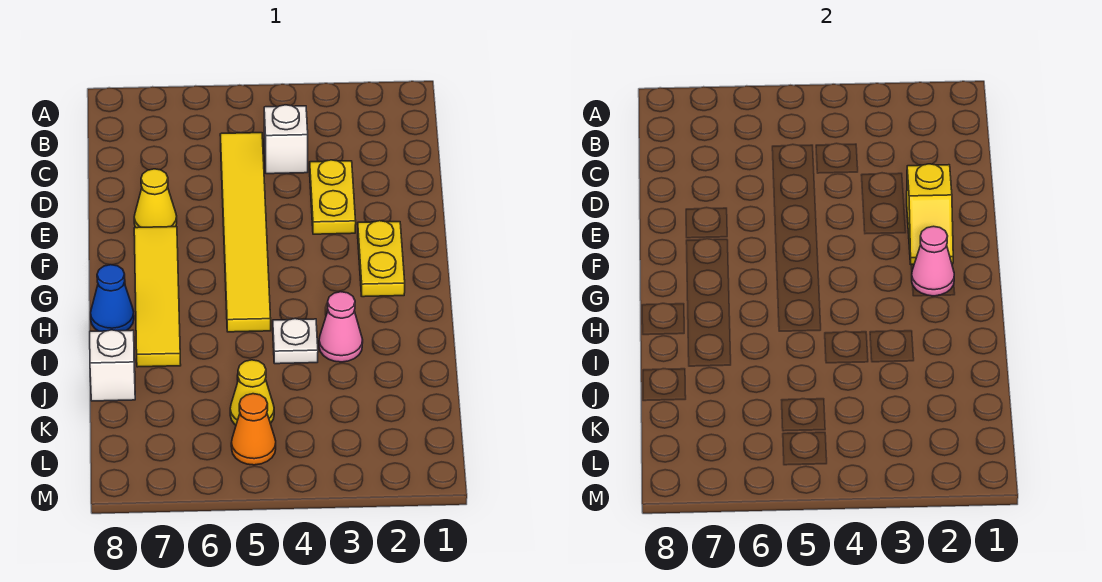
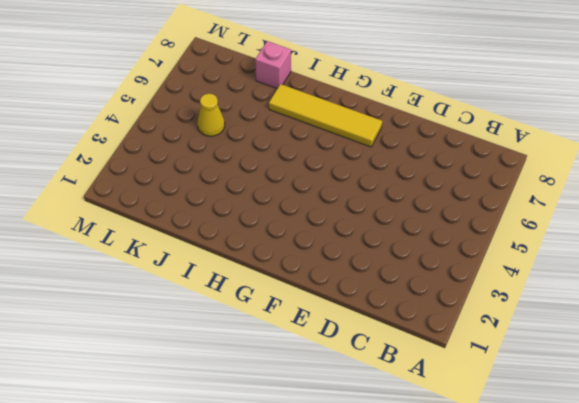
pink 1x1 brick [255,41,291,89] -> white 1x1 brick [90,330,135,401]
none -> white 1x1 brick [264,105,308,174]
none -> yellow 1x6 tile [220,133,271,332]
none -> yellow 1x2 plate [310,160,356,234]

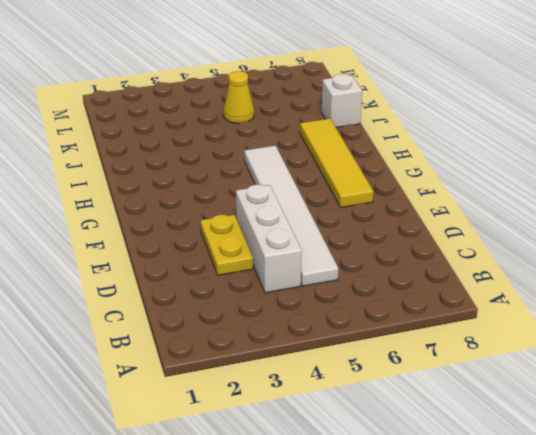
white 1x3 brick [236,185,302,293] -> white 1x1 brick [264,105,308,174]
white 1x6 tile [244,146,338,286] -> yellow 1x6 tile [220,133,271,332]
none -> yellow 1x1 cone [134,169,177,228]
none -> yellow 1x2 plate [358,221,405,297]
none -> blue 1x1 cone [91,265,134,331]

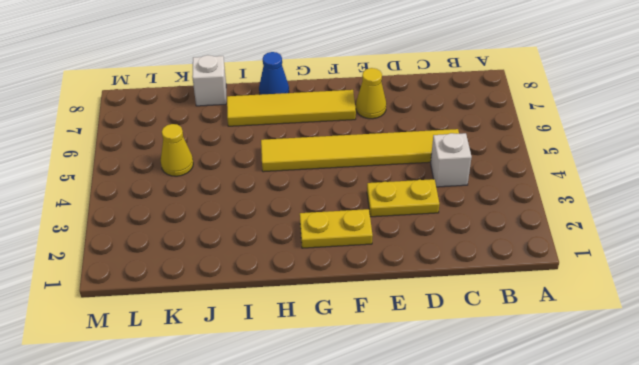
none -> pink 1x1 cone [319,292,363,362]
none -> white 1x1 plate [273,319,318,364]
none -> orange 1x1 cone [231,394,276,465]

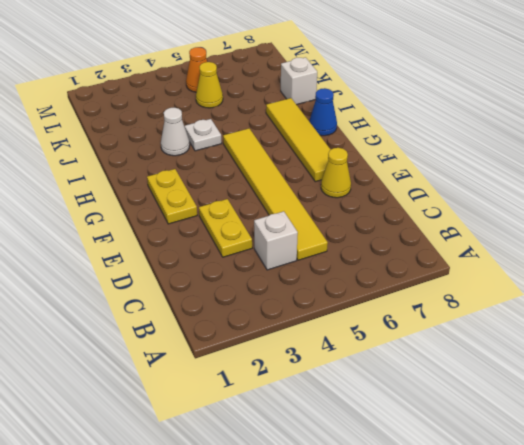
white 1x1 cone [161,108,190,156] -> pink 1x1 cone [319,292,363,362]
none -> yellow 1x2 slope [907,164,953,264]
none -> pink 1x1 cone [912,226,954,296]

